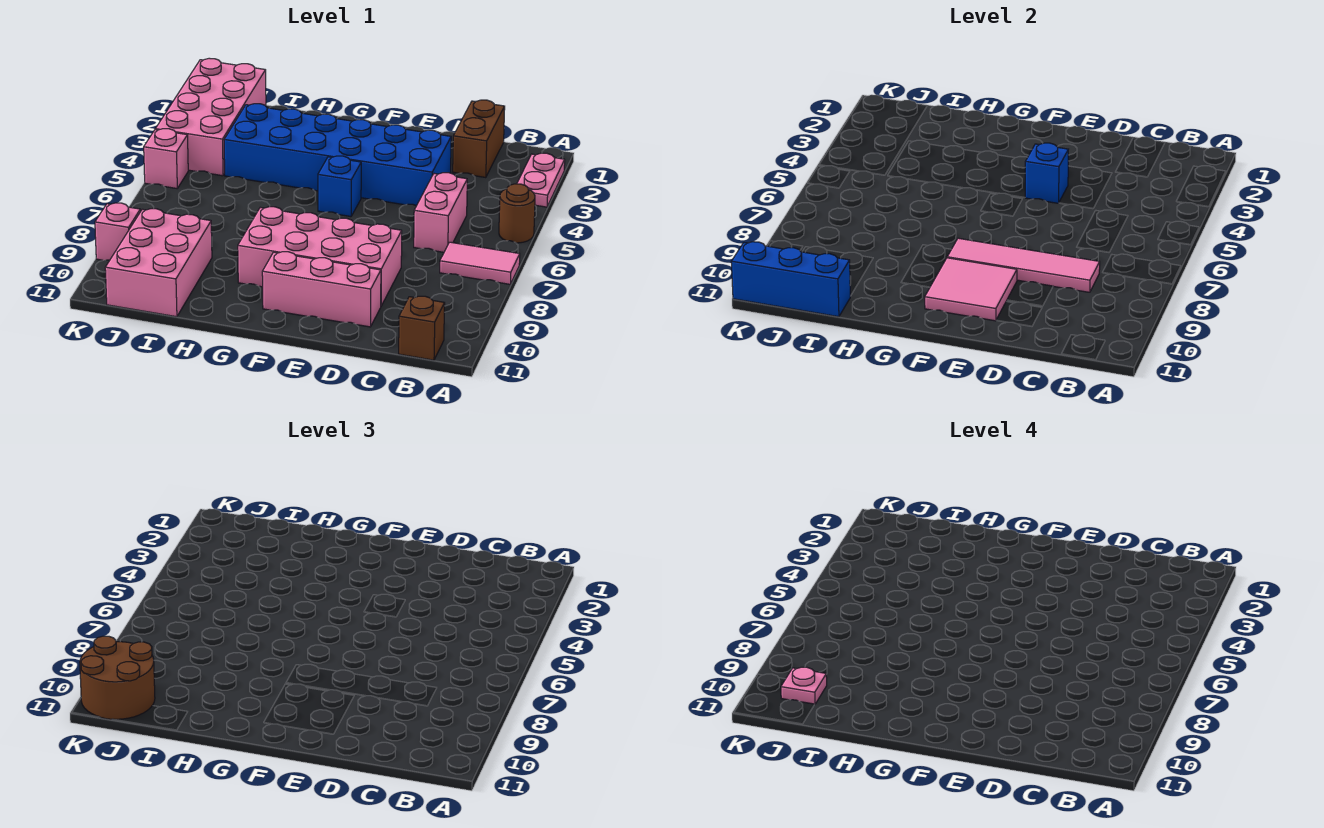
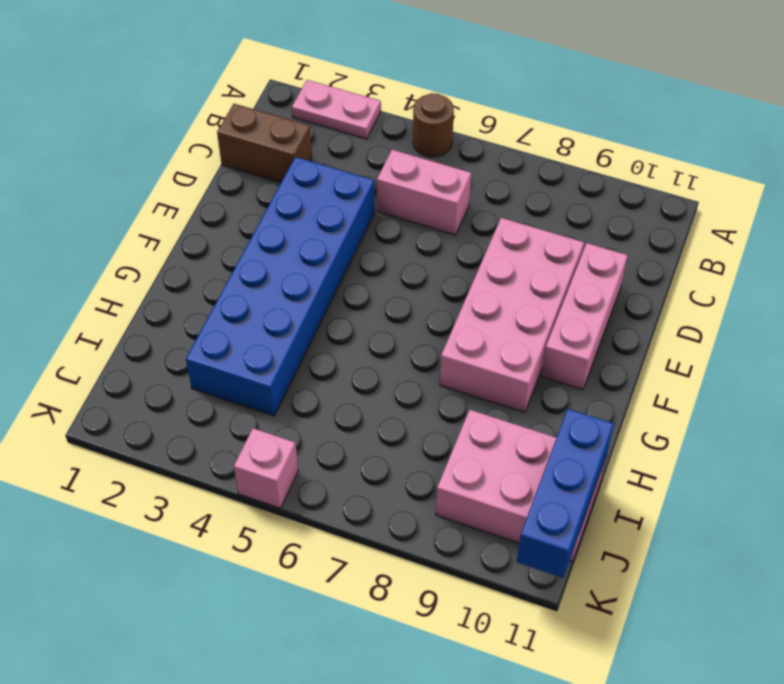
none -> pink 1x2 tile [440,242,520,284]
none -> brown 1x1 brick [399,296,445,360]
none -> blue 1x1 brick [318,156,361,217]

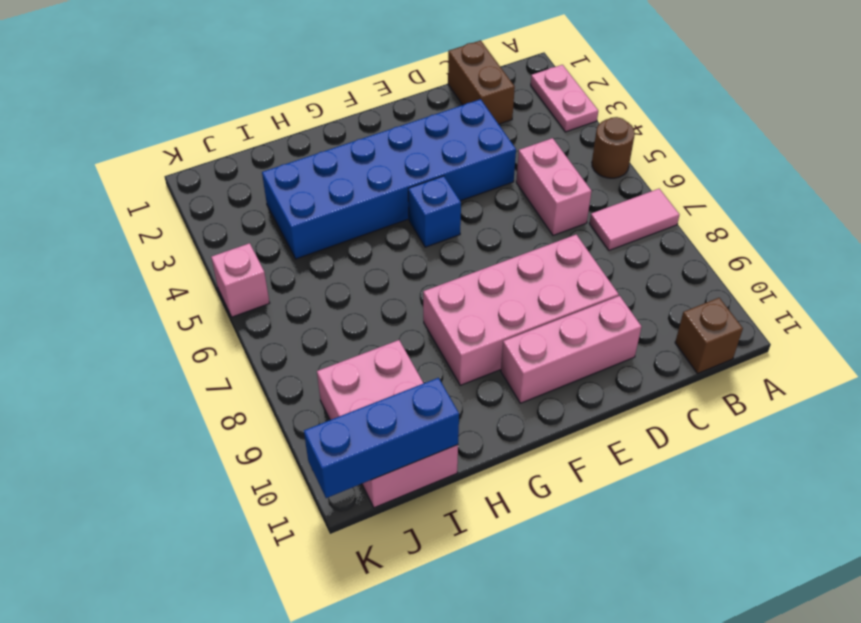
none -> pink 2x4 brick [155,58,266,176]
none -> pink 1x1 brick [95,203,140,260]
none -> pink 1x4 tile [947,238,1100,292]

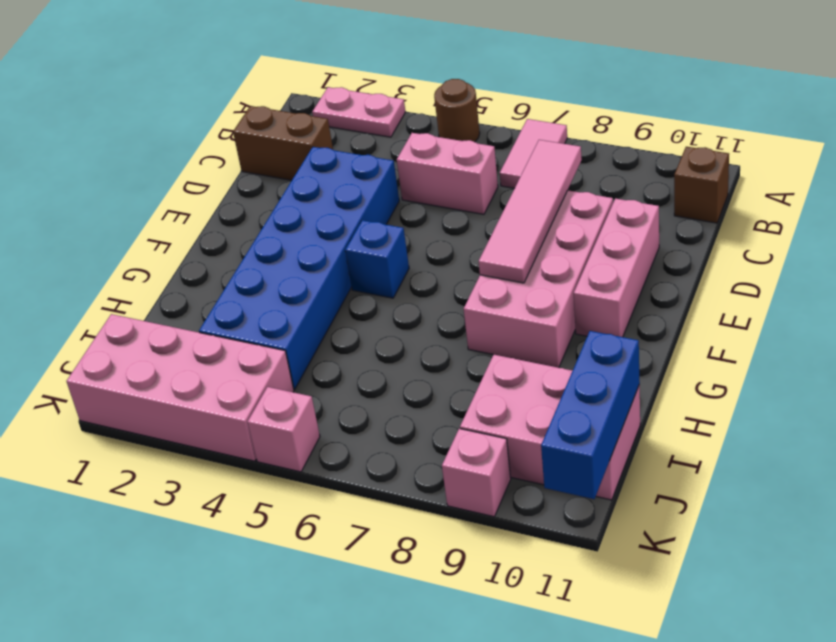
none -> blue 1x1 brick [1025,143,1068,203]
none -> pink 2x2 tile [925,258,1017,321]
none -> brown 2x2 round brick [80,636,155,719]

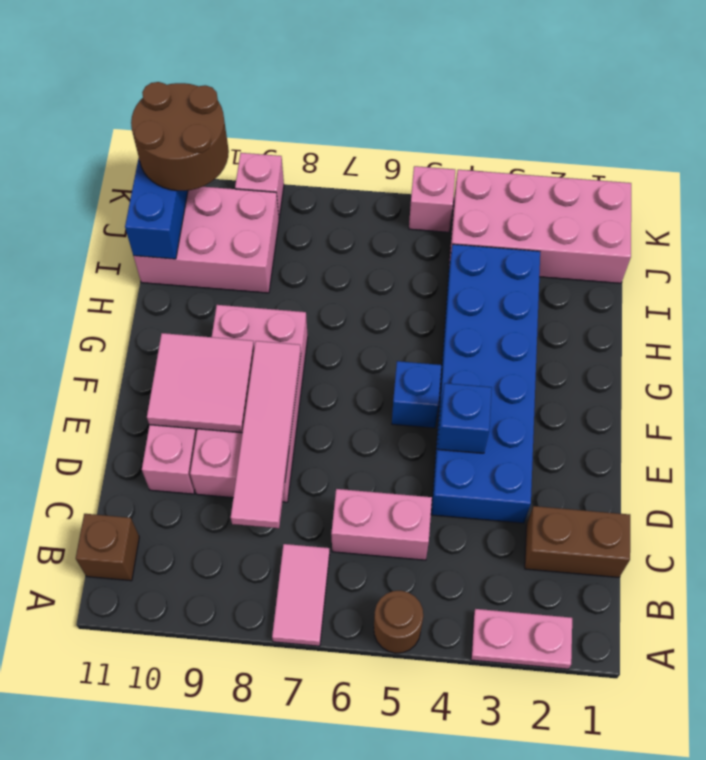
none -> pink 1x1 plate [781,667,827,704]

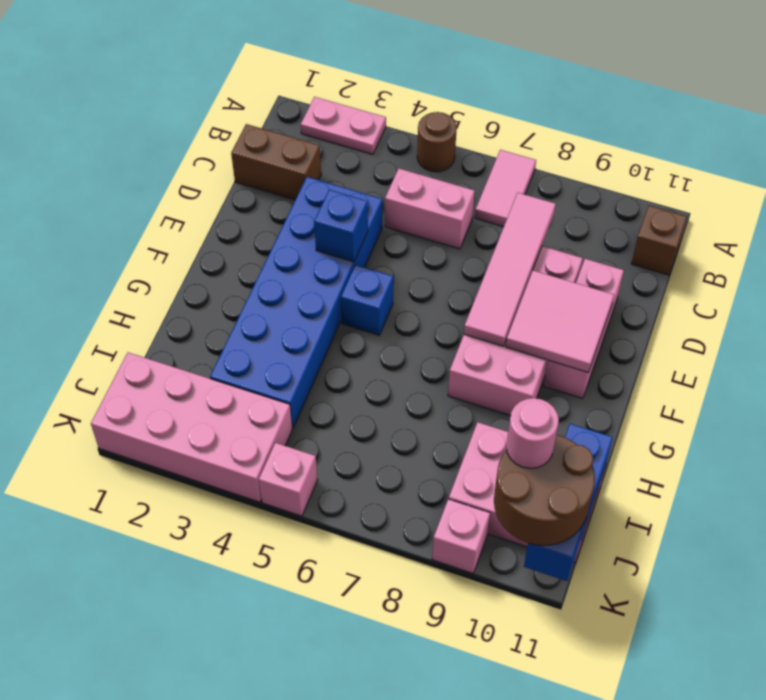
pink 1x1 round brick [506,398,559,468] -> pink 1x1 plate [781,667,827,704]

